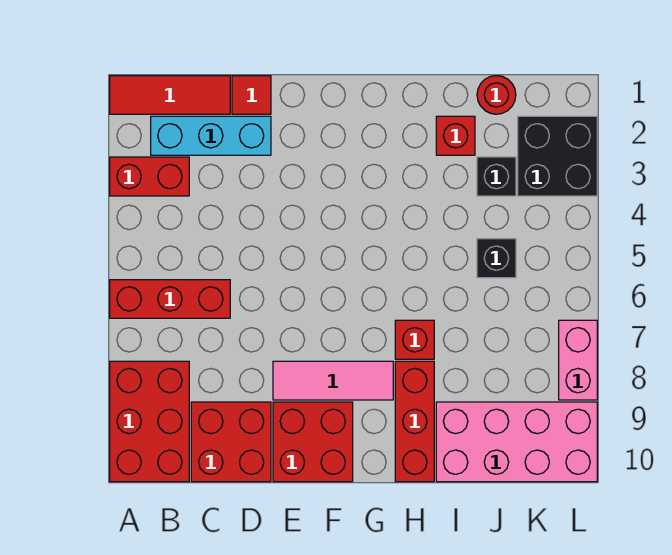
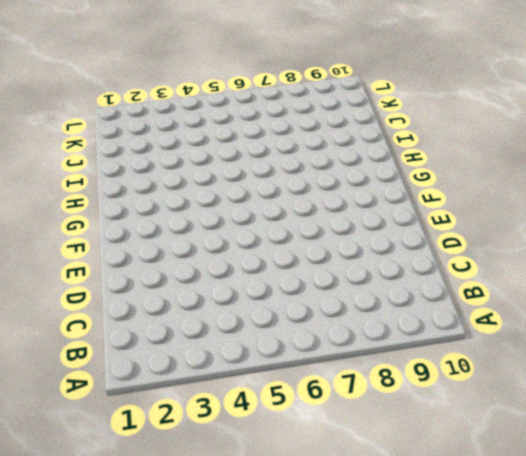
none -> red 1x3 tile [110,76,230,114]
none -> red 1x2 brick [110,157,189,196]
none -> red 1x3 brick [110,280,230,318]

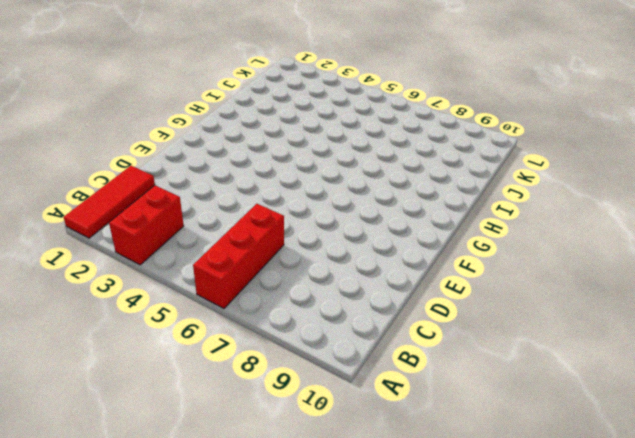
none -> red 2x3 brick [110,361,189,482]
none -> cyan 1x3 brick [151,116,271,155]
none -> red 2x2 brick [191,402,271,482]

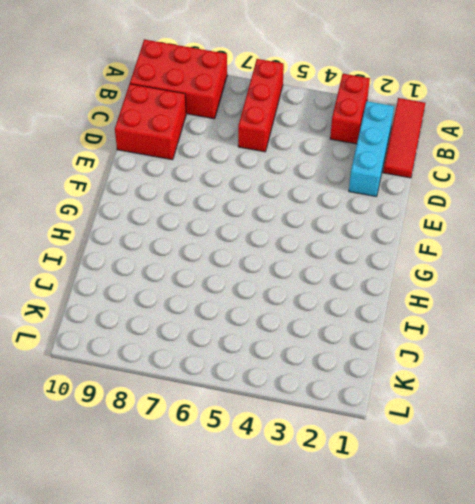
none -> red 1x1 tile [232,76,271,114]
none -> pink 1x3 tile [273,361,393,400]
none -> red 2x2 brick [273,402,353,482]

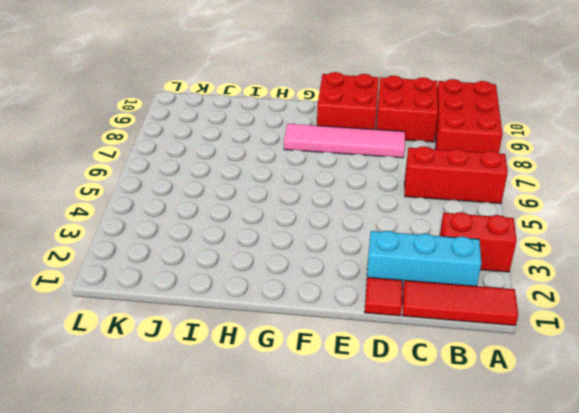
pink 1x4 tile [284,124,405,158] -> pink 1x3 tile [273,361,393,400]
none -> red 1x1 brick [395,320,434,359]
none -> red 1x3 brick [395,361,434,482]
none -> red 1x1 brick [436,116,475,155]

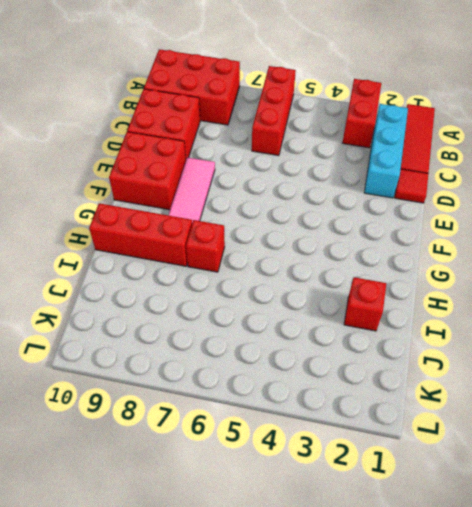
none -> pink 2x4 brick [436,402,597,482]
none -> red 1x1 round brick [477,76,516,114]
none -> black 1x1 brick [477,157,516,196]

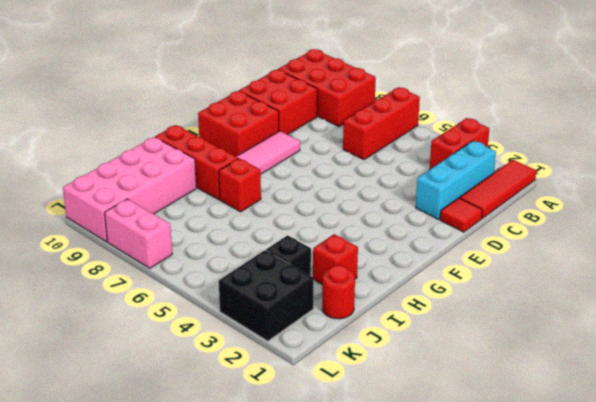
none -> black 1x1 brick [477,239,516,278]

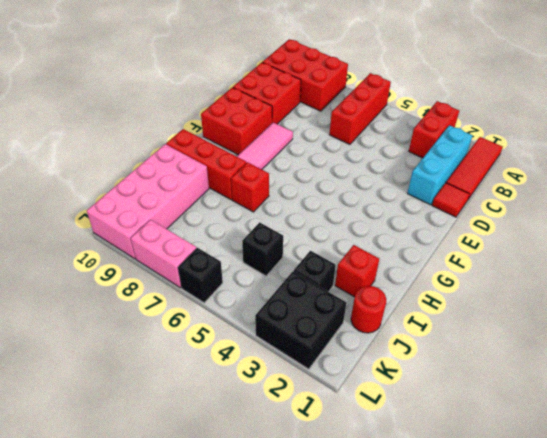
black 1x1 brick [178,248,223,303] -> none

